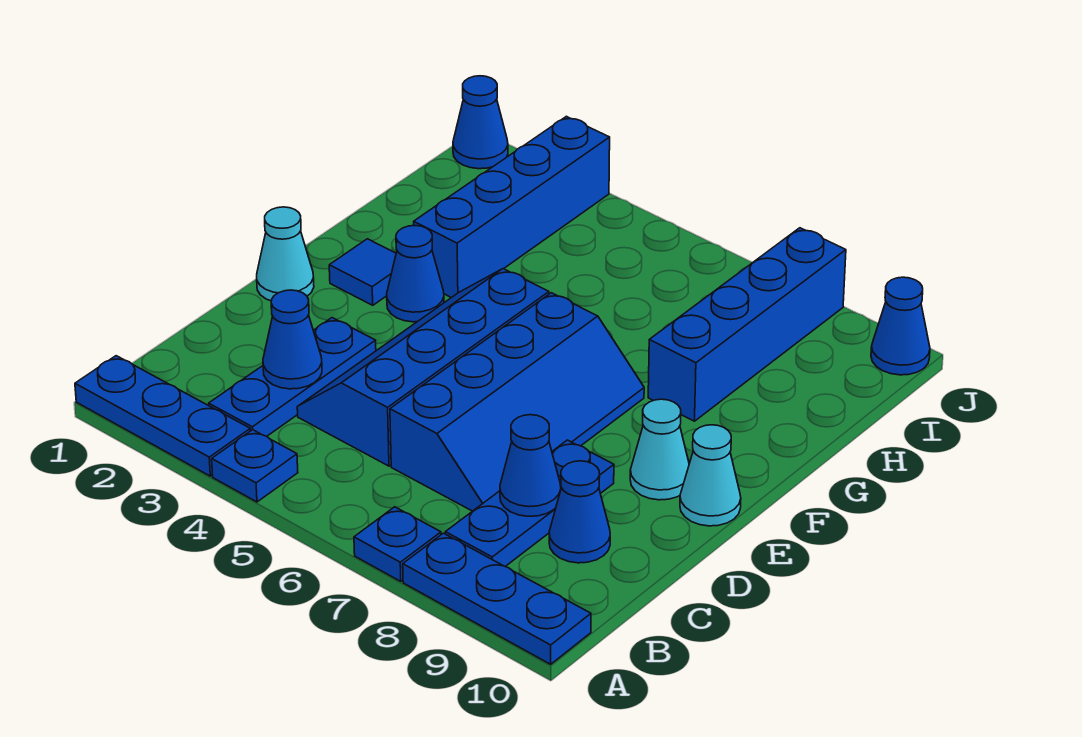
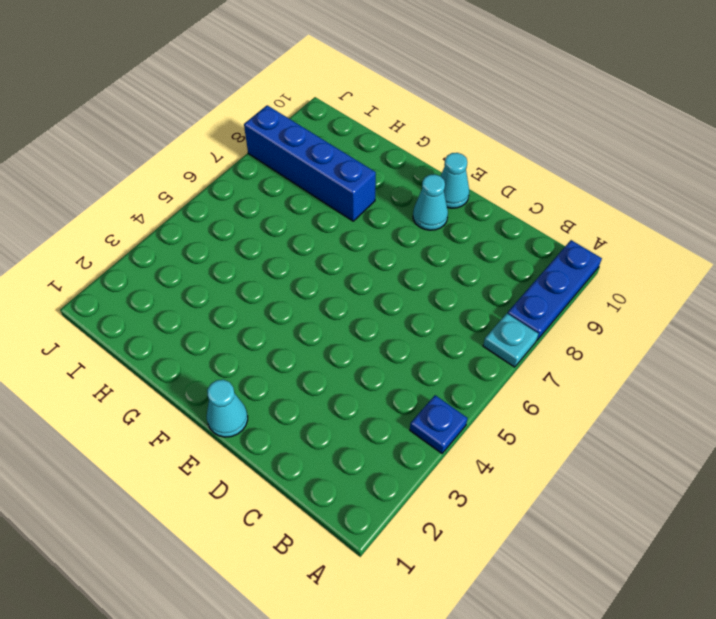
cyan 1x1 plate [483,314,538,367] -> blue 1x1 plate [354,507,441,581]
none -> blue 1x3 plate [75,356,250,476]
none -> blue 1x3 plate [209,318,376,436]
none -> blue 1x3 plate [445,440,614,567]

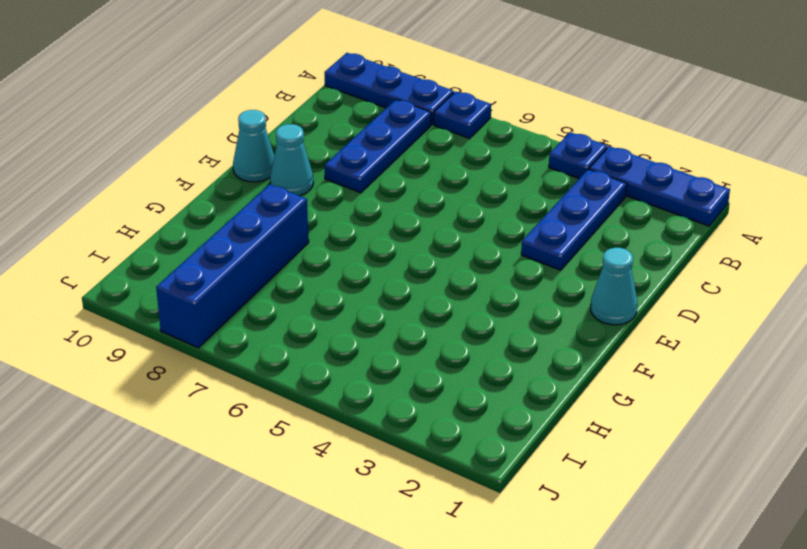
none -> blue 2x4 slope [297,269,549,466]
none -> blue 2x4 slope [390,293,644,511]
none -> blue 1x1 cone [549,461,610,563]

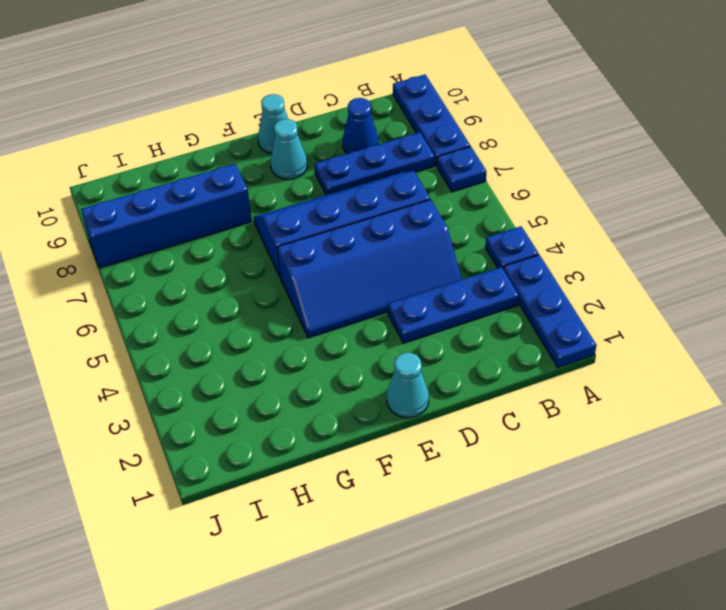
none -> blue 1x1 tile [329,239,396,305]
none -> blue 1x1 cone [387,226,444,322]
none -> blue 1x4 brick [414,116,610,298]

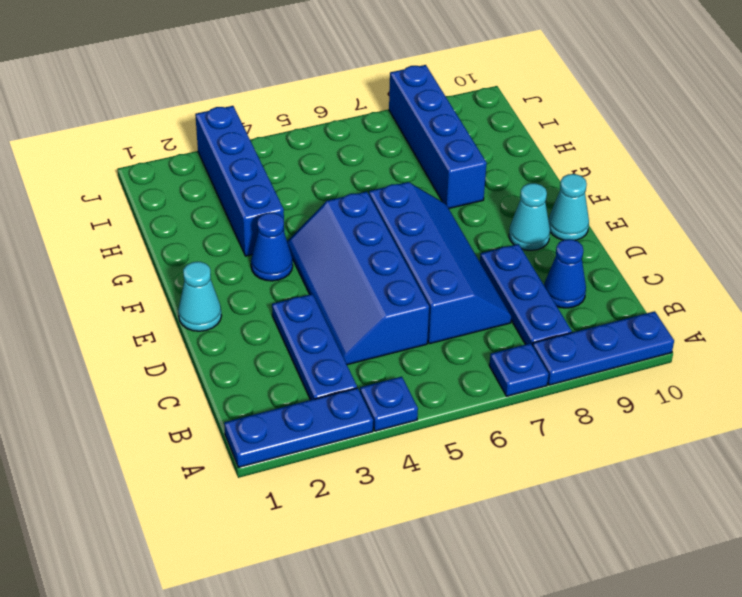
none -> blue 1x1 tile [329,239,396,305]
none -> blue 1x1 cone [453,76,508,169]
none -> blue 1x1 cone [871,277,930,375]

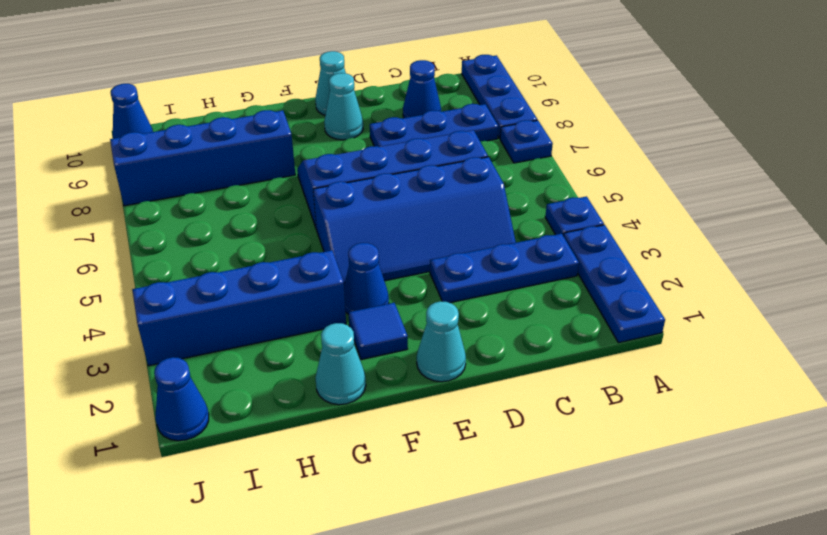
cyan 1x1 cone [315,323,366,405] -> none
none -> blue 1x1 cone [263,290,322,389]
none -> blue 1x1 cone [500,415,561,516]

